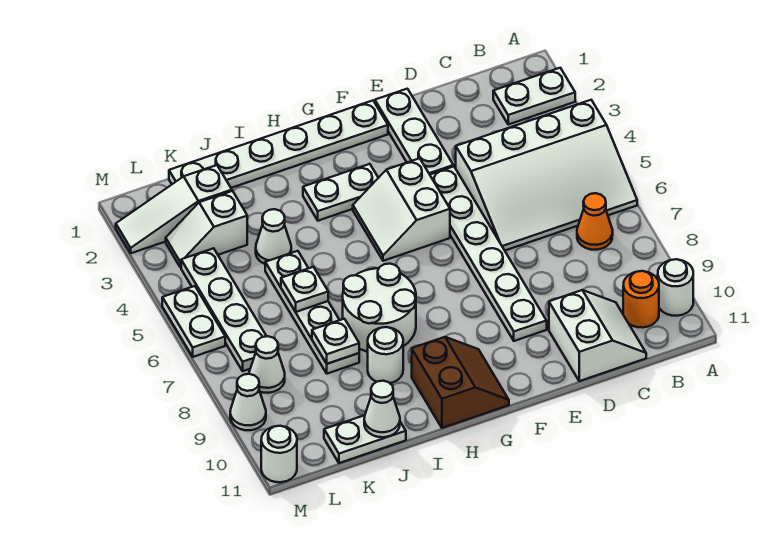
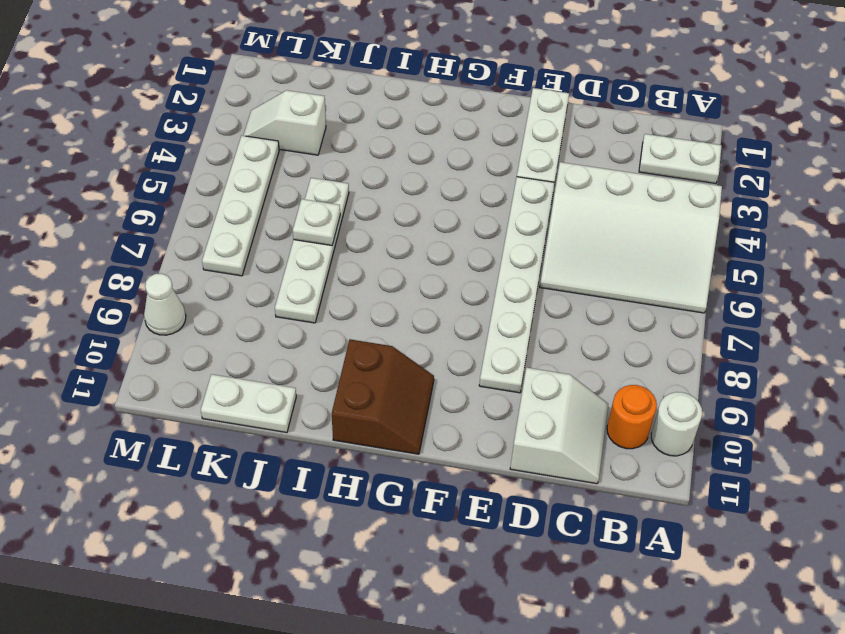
none -> orange 1x1 cone [577,193,613,250]
none -> white 1x6 plate [169,101,388,188]
none -> white 2x2 slope [353,158,450,261]

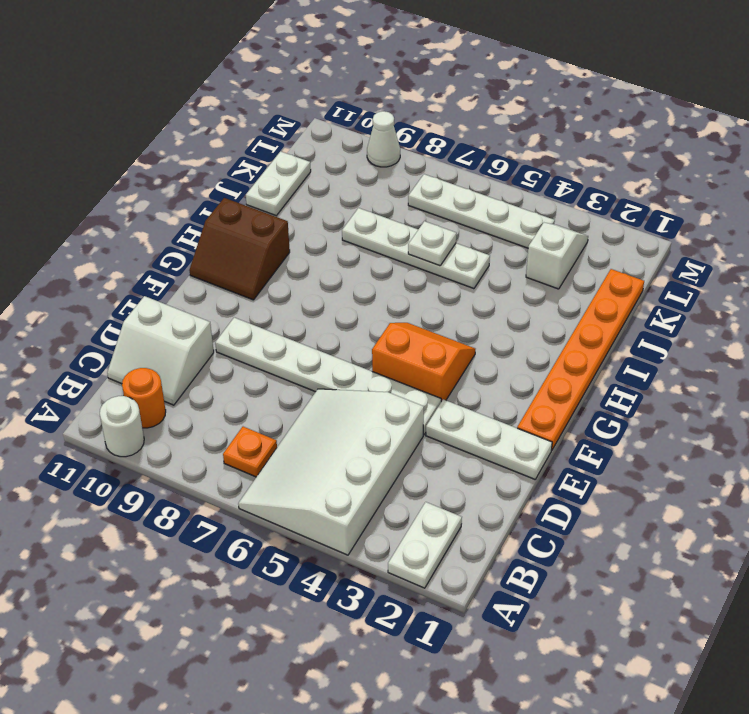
orange 1x1 plate [223,427,277,477] -> orange 1x1 cone [577,193,613,250]
orange 1x6 plate [517,269,644,450] -> white 1x6 plate [169,101,388,188]
orange 2x2 slope [372,323,475,402] -> white 2x2 slope [353,158,450,261]
none -> white 1x2 plate [303,164,378,221]
none -> white 2x2 round brick [343,264,416,352]
none -> white 1x1 round brick [368,327,403,383]

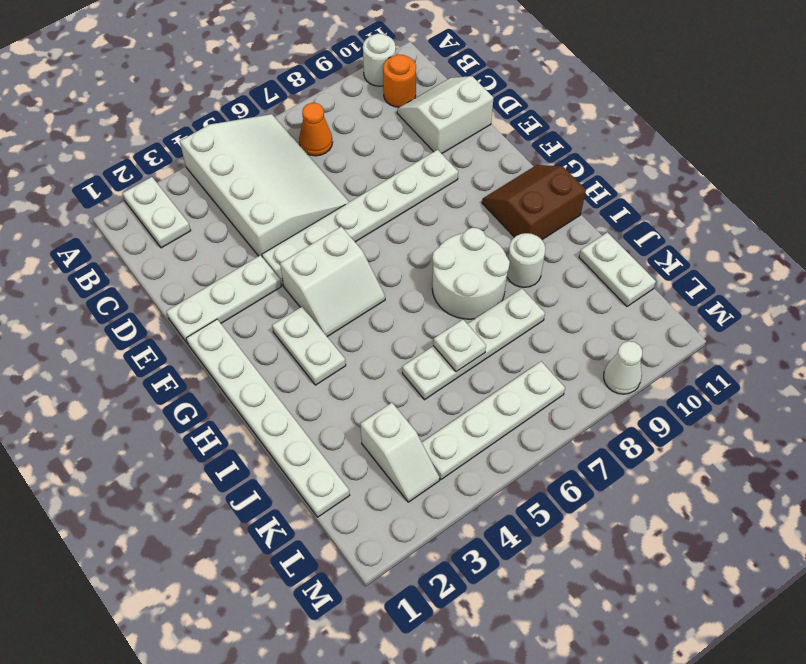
none -> white 1x1 cone [256,209,291,264]
none -> white 1x3 slope [116,165,232,253]
none -> white 1x1 cone [249,336,285,393]

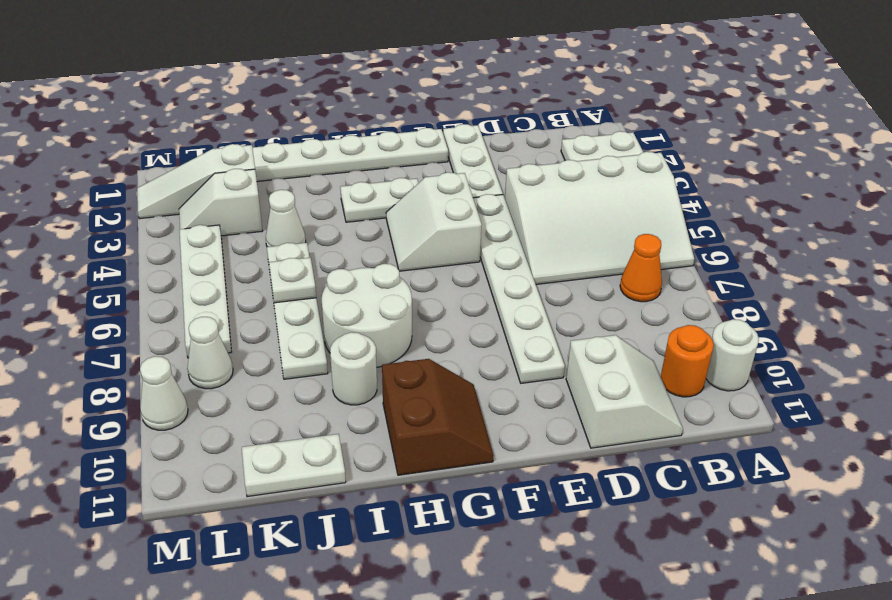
none -> white 1x2 plate [162,286,225,357]
none -> white 1x1 round brick [261,426,297,482]
none -> white 1x1 plate [312,319,359,364]

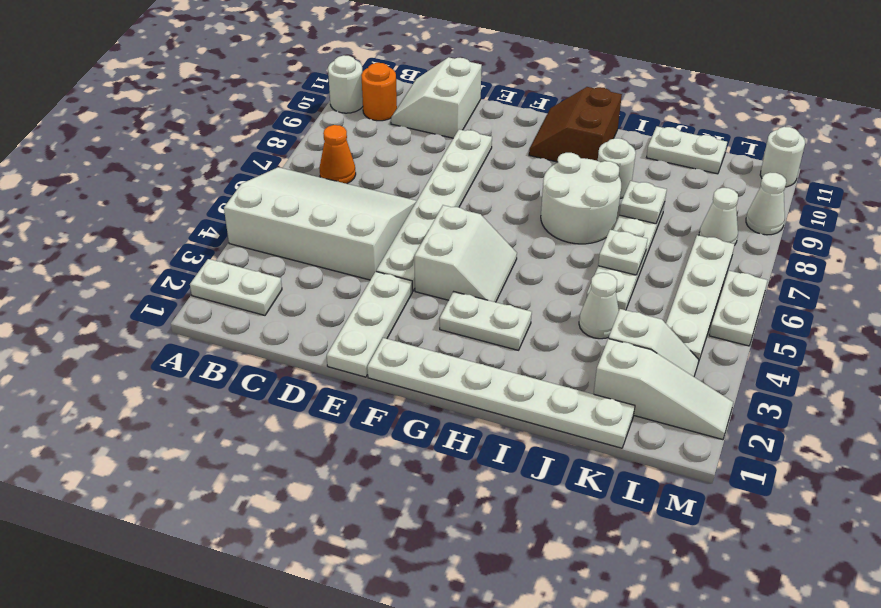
none -> white 1x1 cone [364,381,400,437]

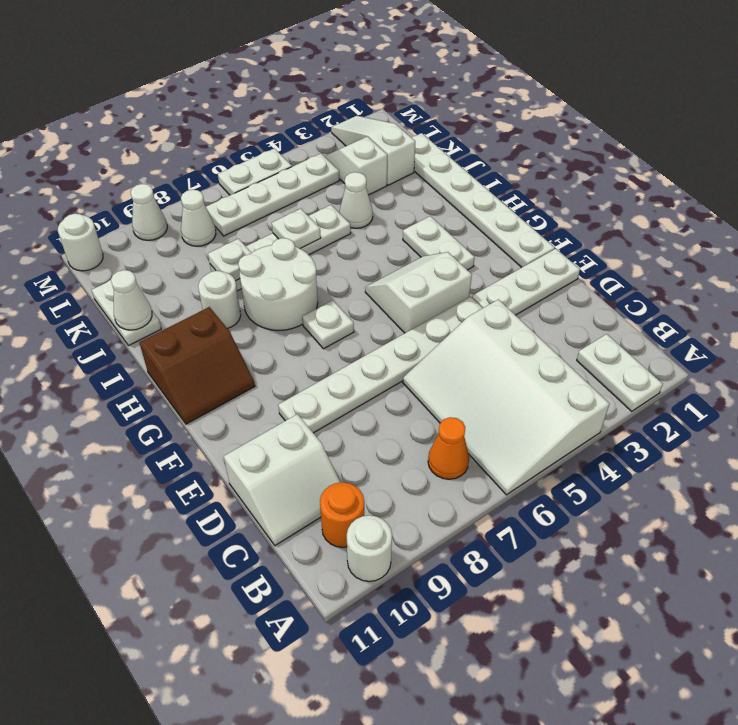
white 1x1 plate [302,300,354,349] -> none

